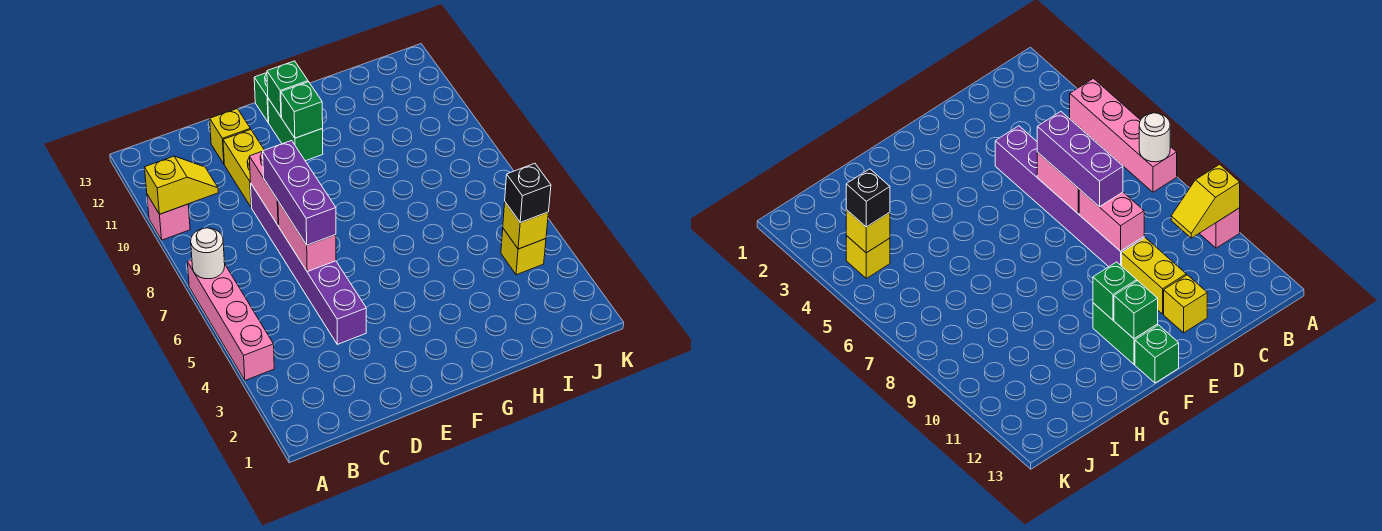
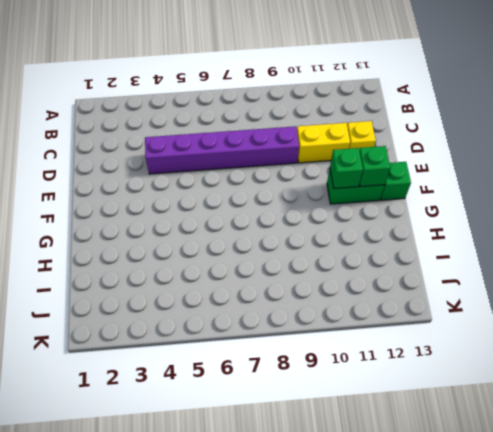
none -> pink 1x4 brick [187,260,274,380]
none -> pink 1x1 brick [147,195,190,240]
none -> yellow 1x1 brick [501,229,546,275]

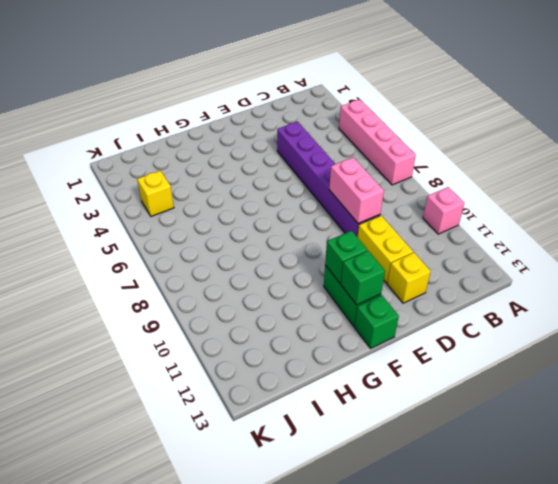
none -> white 1x1 round brick [191,228,225,279]
none -> yellow 1x2 slope [145,156,218,214]
none -> pink 1x2 brick [278,201,336,272]

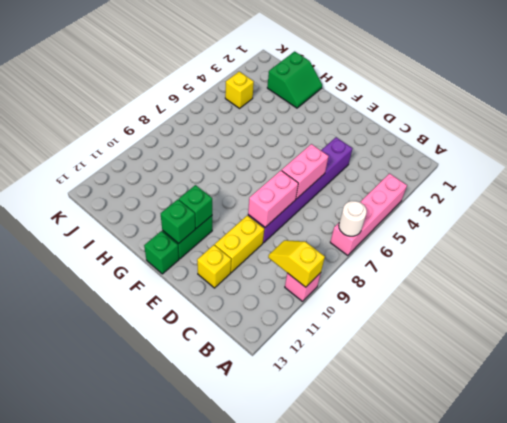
green 2x2 slope [267,51,322,108] -> none
none -> yellow 1x1 brick [503,202,548,249]
none -> purple 1x3 brick [263,141,336,245]
none -> black 1x1 brick [505,163,551,223]

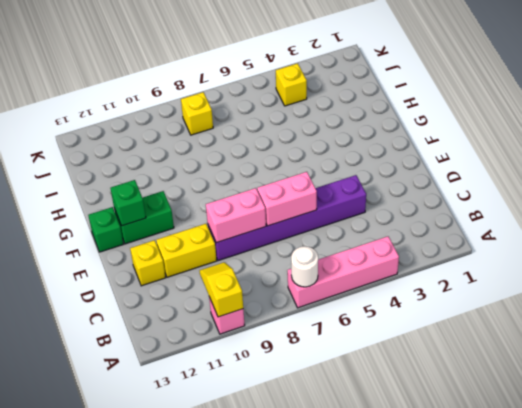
yellow 1x1 brick [181,92,213,135] -> yellow 1x1 brick moved to [503,202,548,249]
none -> green 1x1 brick [281,82,323,138]
none -> purple 1x3 brick [263,141,336,245]
none -> black 1x1 brick [505,163,551,223]

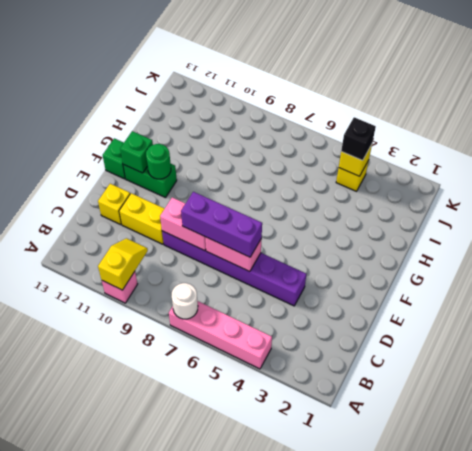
green 1x1 round brick [146,144,171,179] -> green 1x1 brick [281,82,323,138]

